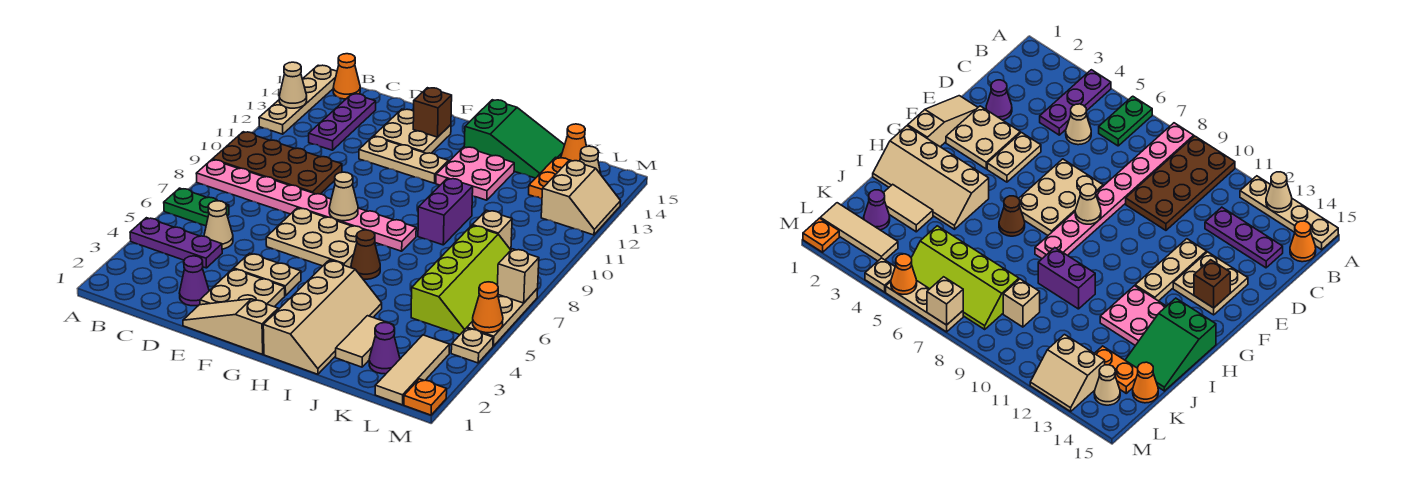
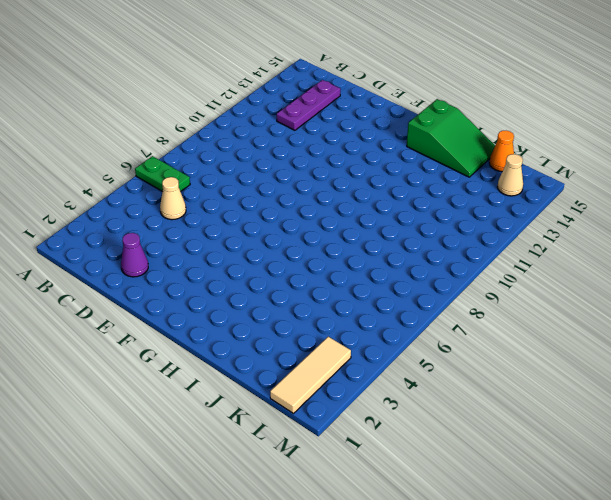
none -> purple 1x3 plate [130,218,222,268]
none -> pink 1x8 plate [196,160,416,251]
none -> brown 2x4 plate [212,132,342,194]
none -> tan 1x4 plate [259,65,337,134]

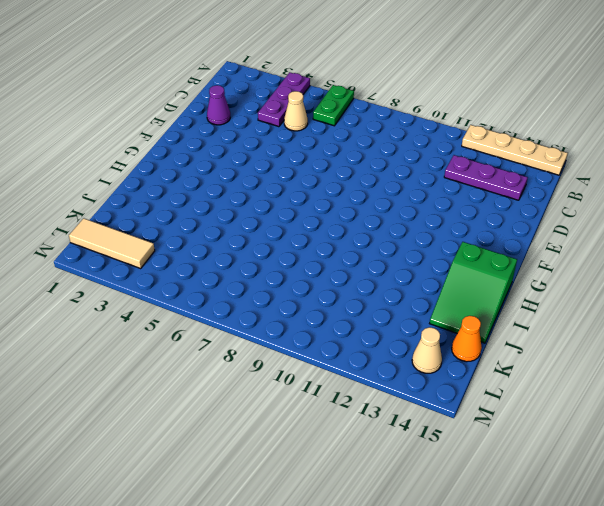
none -> pink 1x8 plate [196,160,416,251]
none -> brown 2x4 plate [212,132,342,194]
none -> orange 1x1 cone [333,54,360,99]
none -> tan 1x3 slope [183,299,278,354]

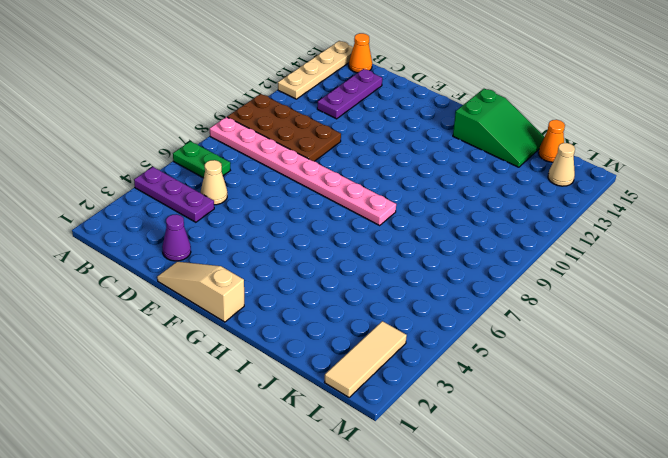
none -> tan 2x2 plate [200,269,285,307]
none -> tan 1x2 plate [234,253,301,296]
none -> tan 2x3 plate [266,208,363,267]
none -> tan 1x3 plate [359,136,448,183]

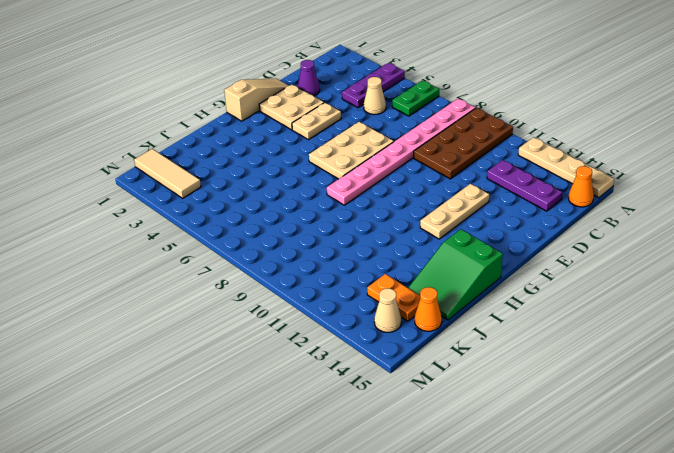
none -> tan 2x2 plate [374,109,451,153]
none -> tan 2x4 slope [263,260,382,374]
none -> brown 1x1 cone [351,230,380,279]
none -> pink 2x2 plate [436,147,514,200]

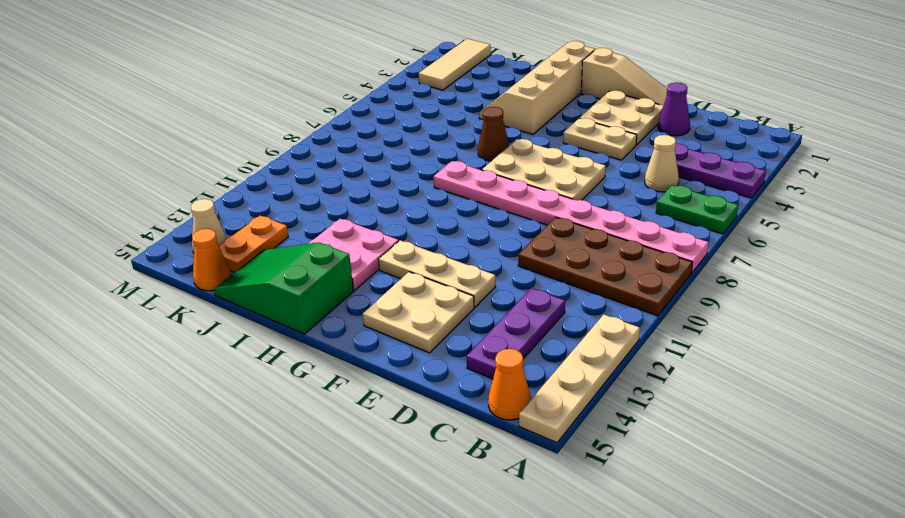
none -> purple 1x2 brick [418,178,473,245]
none -> tan 1x2 tile [336,316,394,367]
none -> purple 1x1 cone [369,323,400,374]
none -> lime 2x4 slope [411,226,511,335]

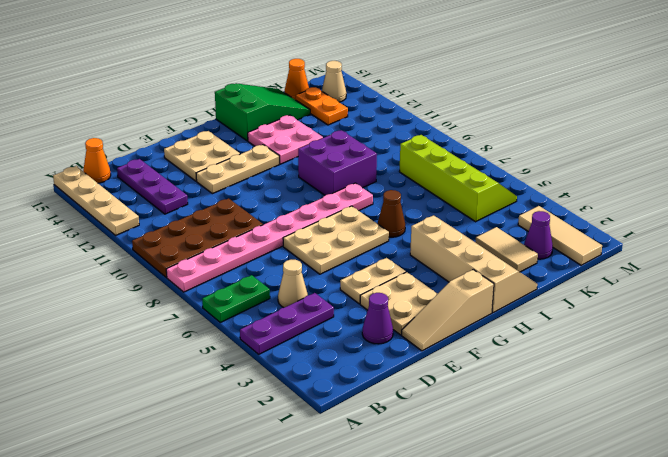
purple 2x2 brick [298,130,377,195] -> purple 1x2 brick [418,178,473,245]
none -> tan 1x1 brick [472,210,512,249]
none -> tan 2x2 slope [541,160,621,235]
none -> orange 1x1 plate [404,379,447,415]
none -> tan 1x1 plate [451,328,493,363]

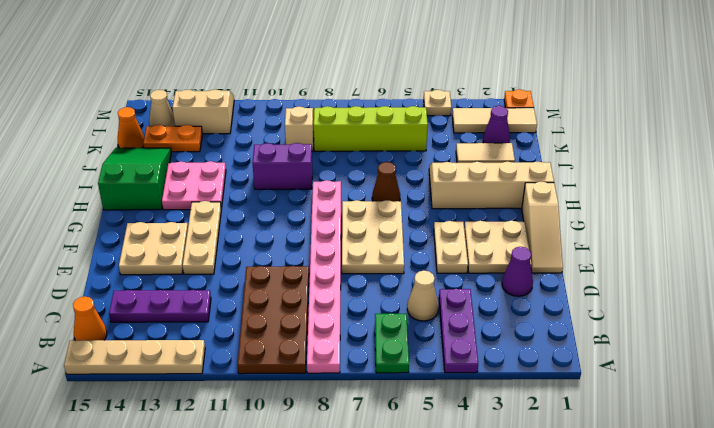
none -> tan 1x3 plate [467,288,538,346]
none -> tan 1x1 cone [279,62,307,108]
none -> tan 1x1 cone [329,172,358,221]
none -> brown 1x1 brick [413,88,452,137]

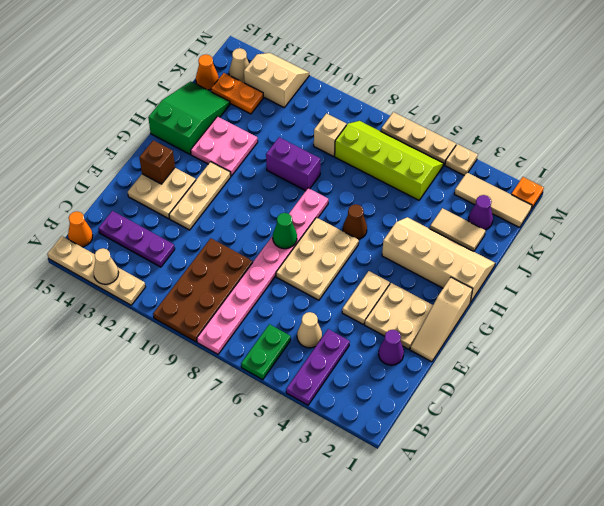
green 1x1 cone [273,213,297,249] -> tan 1x1 cone [329,172,358,221]
none -> orange 1x1 cone [473,282,503,333]
none -> tan 1x1 brick [497,249,539,303]

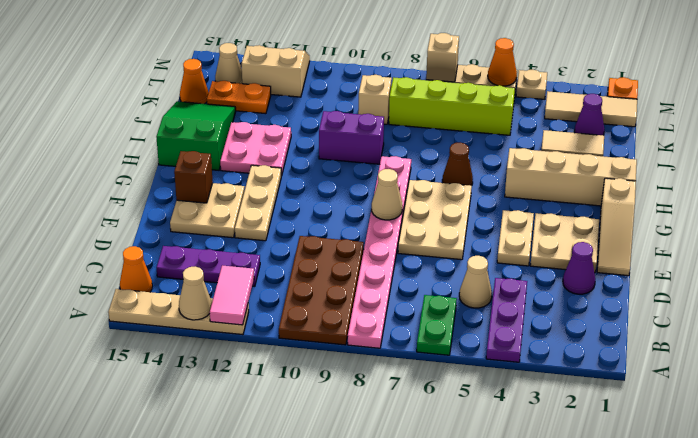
pink 1x2 tile [210,266,254,325] -> none

